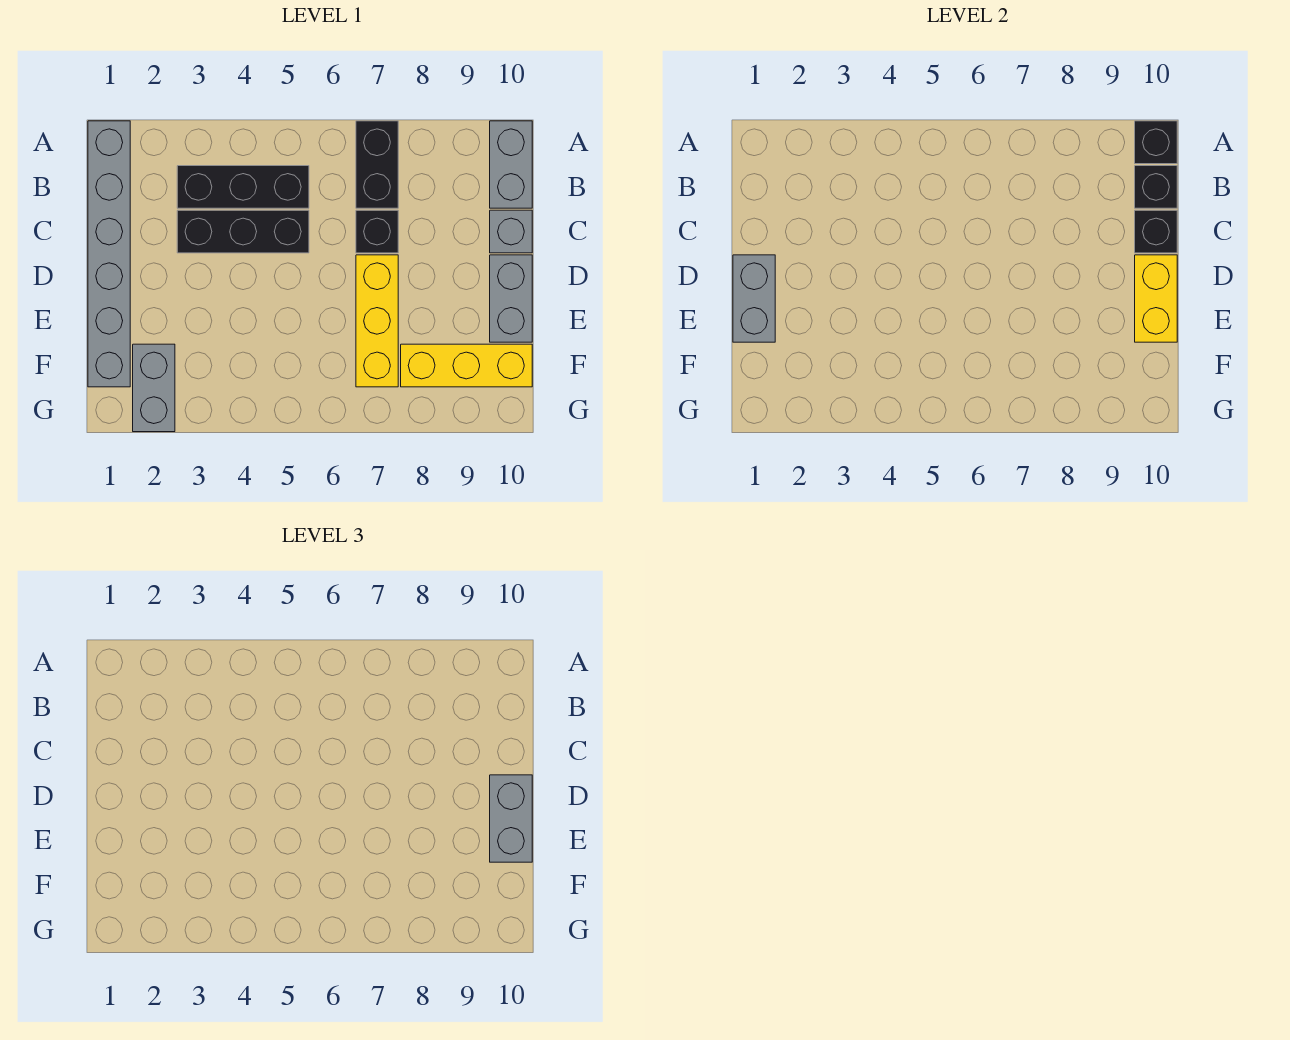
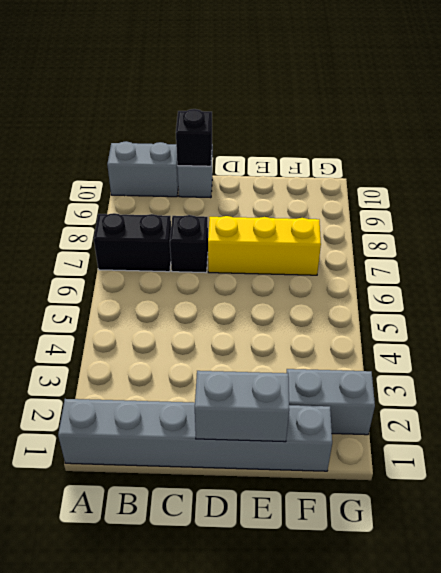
none -> black 1x3 brick [177,166,309,208]
none -> black 1x3 brick [177,210,309,253]
none -> grey 1x2 brick [490,255,532,342]

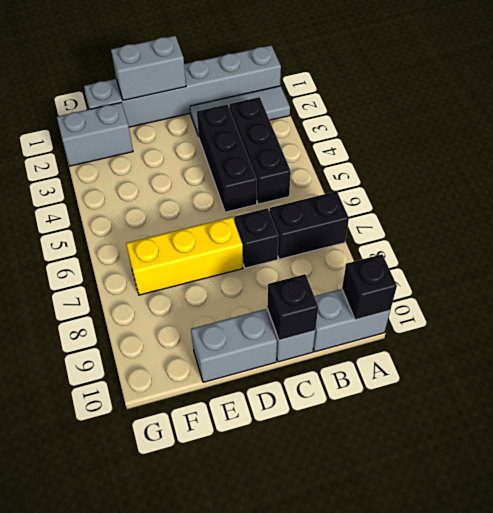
grey 1x3 tile [190,86,290,136] -> none
none -> yellow 1x3 brick [401,344,532,387]
none -> black 1x1 brick [1135,166,1177,208]
none -> yellow 1x2 brick [1135,255,1177,342]

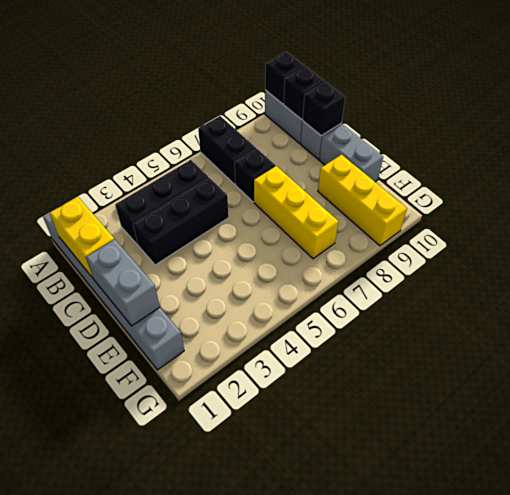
yellow 1x2 brick [50,197,114,279] -> yellow 1x2 brick moved to [1135,255,1177,342]
yellow 1x3 brick [318,155,407,246] -> yellow 1x3 brick turned to [401,344,532,387]
none -> grey 1x2 brick [133,344,175,432]
none -> grey 1x2 brick [490,775,532,862]

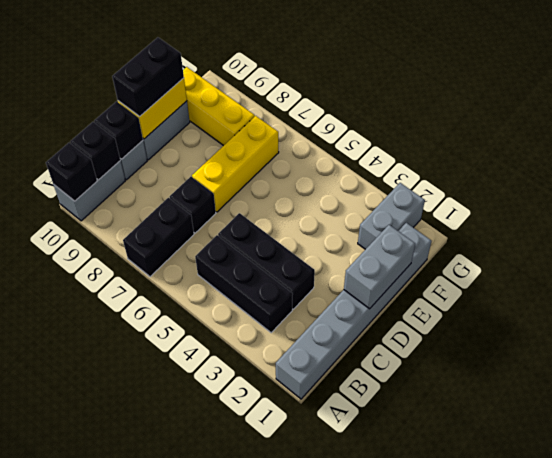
black 1x2 brick [112,37,184,116] -> grey 1x2 brick [490,775,532,862]

